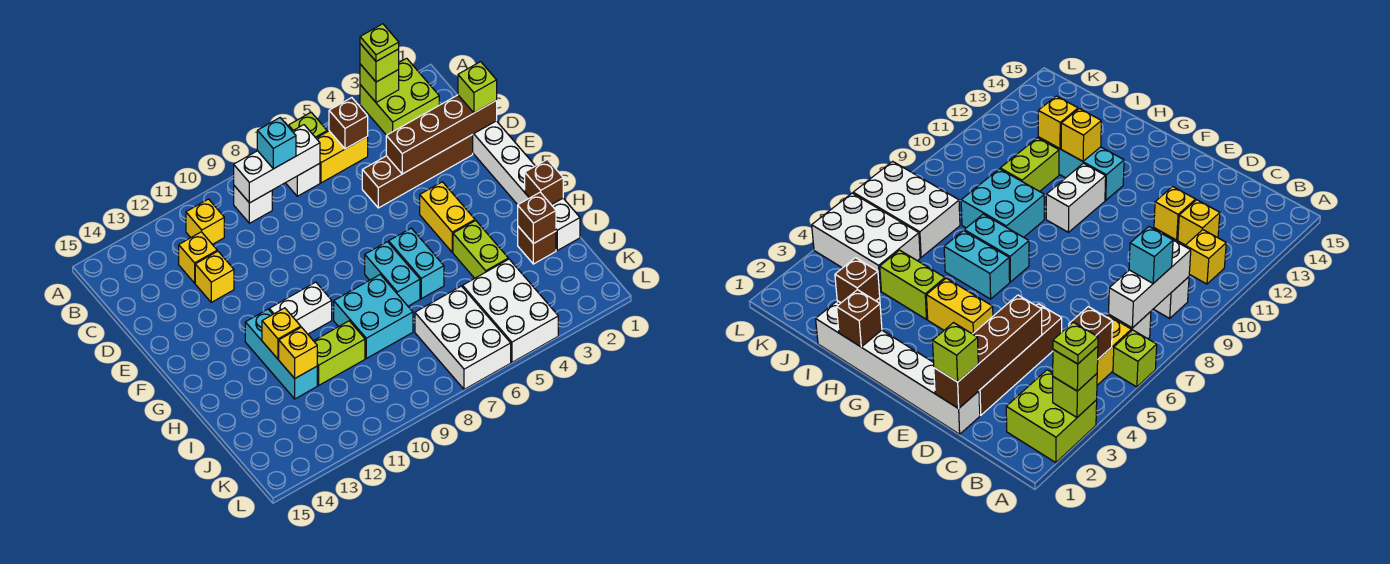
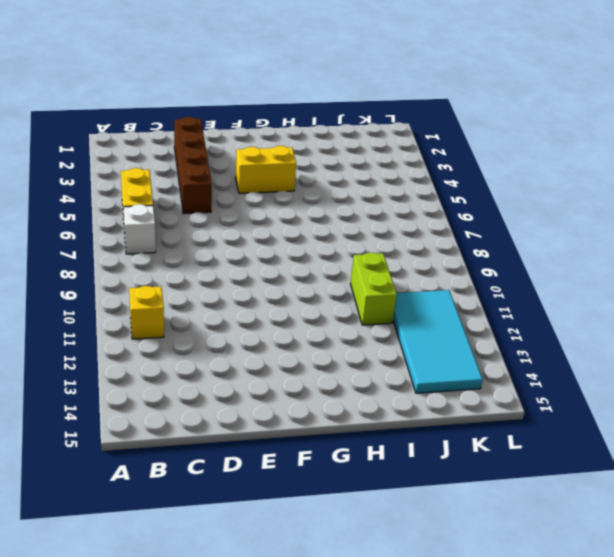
cyan 2x4 tile [393,290,483,393] -> none
none -> lime 2x2 brick [360,58,439,135]
none -> lime 1x1 brick [289,112,327,138]
none -> white 1x1 brick [234,186,272,223]
none -> yellow 1x1 brick [179,232,217,283]

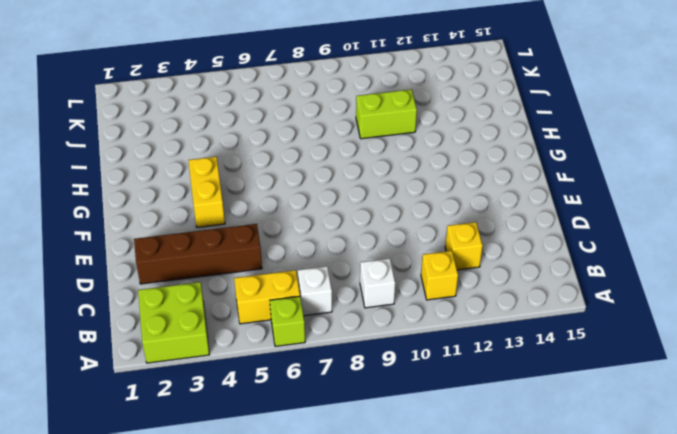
none -> white 1x6 brick [473,121,580,250]
none -> yellow 1x1 brick [195,251,234,302]
none -> cyan 1x2 brick [389,228,444,299]
none -> cyan 1x2 brick [365,242,420,306]

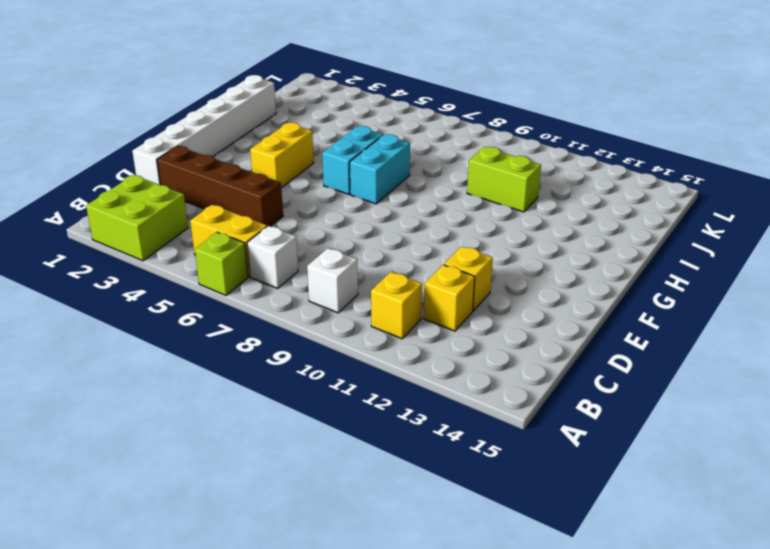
none -> white 1x2 brick [269,282,332,334]
none -> cyan 1x3 brick [245,309,317,399]
none -> lime 1x2 brick [453,221,508,278]
none -> cyan 2x2 brick [334,275,413,358]

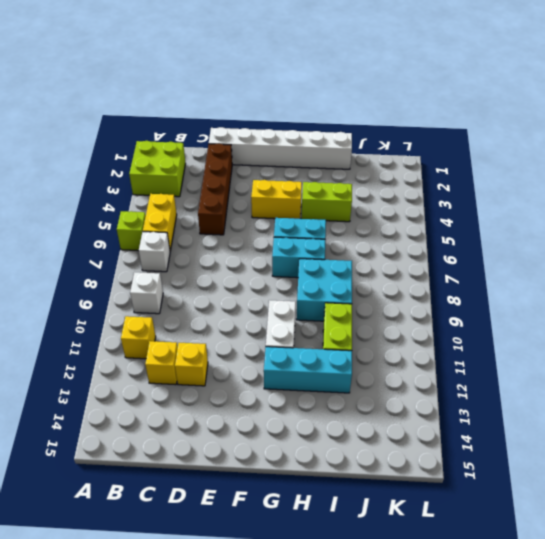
none -> brown 1x1 brick [518,226,556,264]
none -> white 2x3 brick [463,259,558,362]
none -> white 2x3 brick [415,286,511,389]
none -> lime 1x1 brick [360,64,399,102]

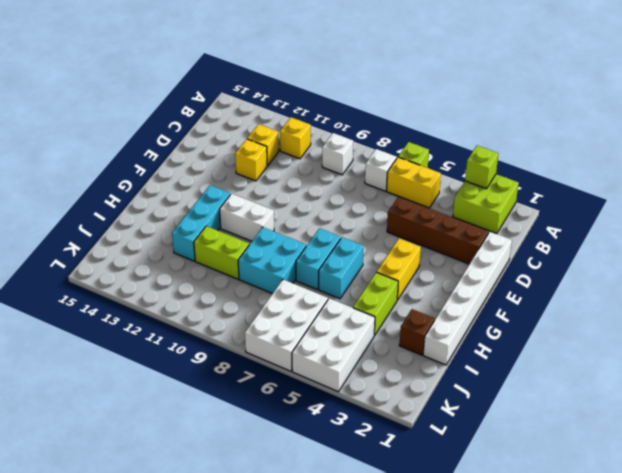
none -> brown 1x1 brick [329,98,368,149]
none -> white 1x3 brick [234,125,320,203]
none -> brown 1x4 brick [386,95,497,174]
none -> brown 1x1 brick [525,159,563,205]

